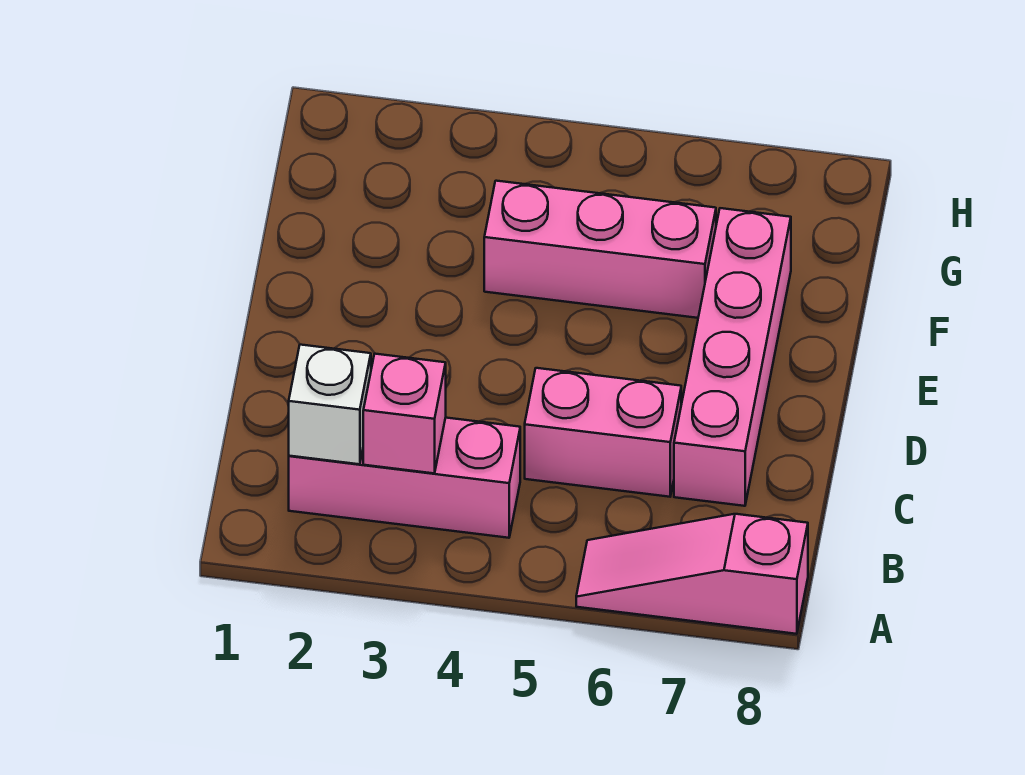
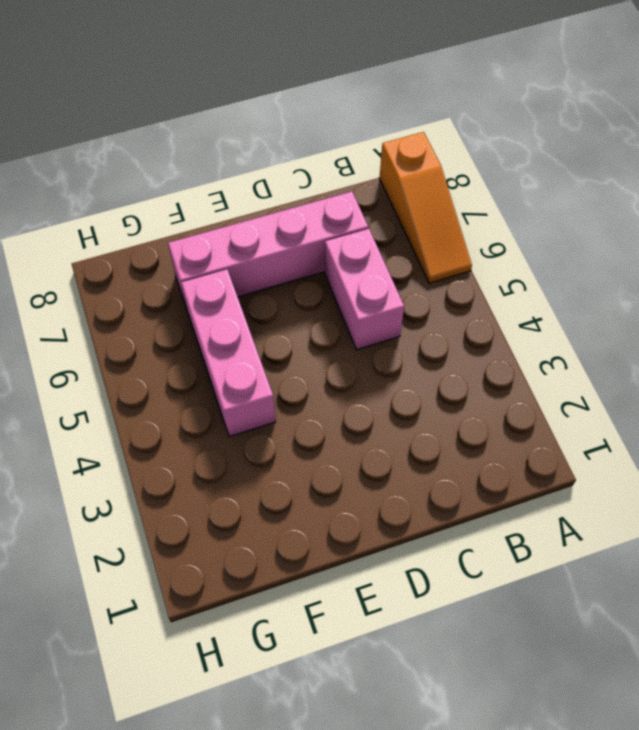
orange 1x3 slope [379,132,472,283] -> pink 1x3 slope [576,514,808,634]
none -> pink 1x3 brick [289,418,520,538]
none -> white 1x1 brick [289,345,371,464]

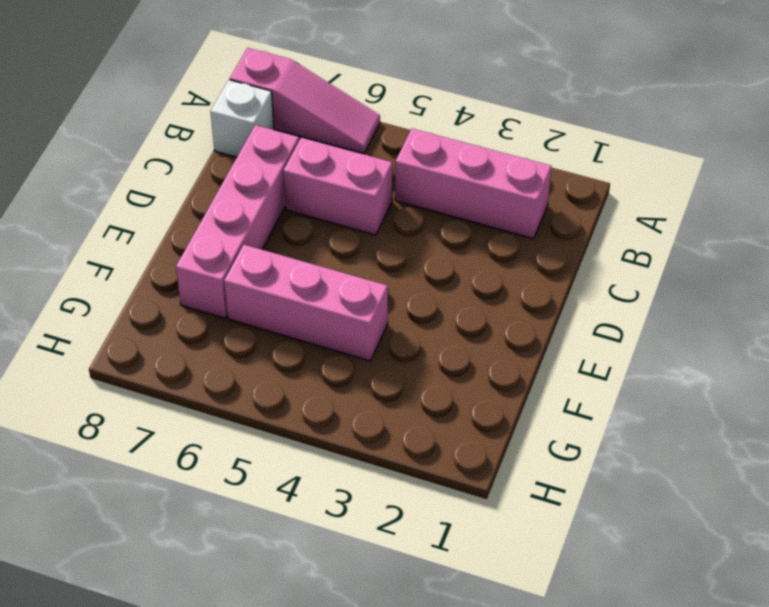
white 1x1 brick [211,80,274,157] -> white 1x1 brick moved to [289,345,371,464]
none -> pink 1x1 brick [363,354,446,473]

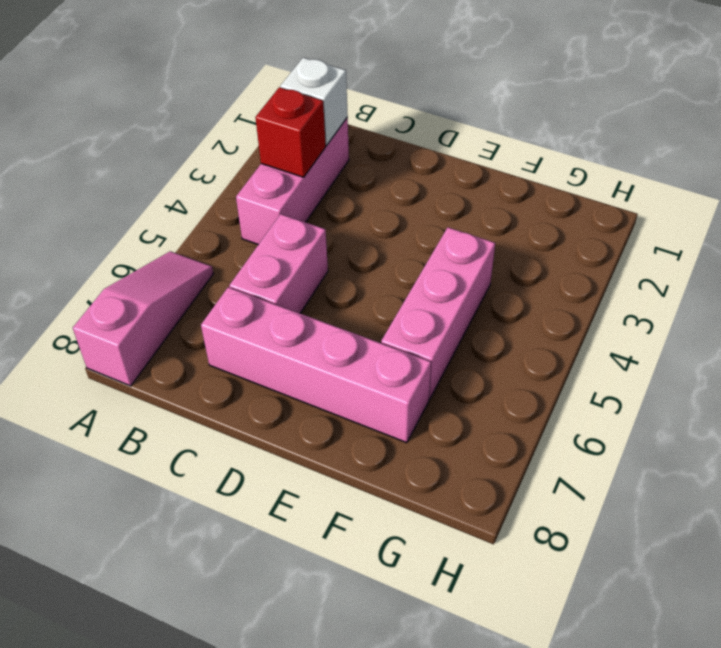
red 1x1 brick [255,87,326,177] -> pink 1x1 brick [363,354,446,473]

